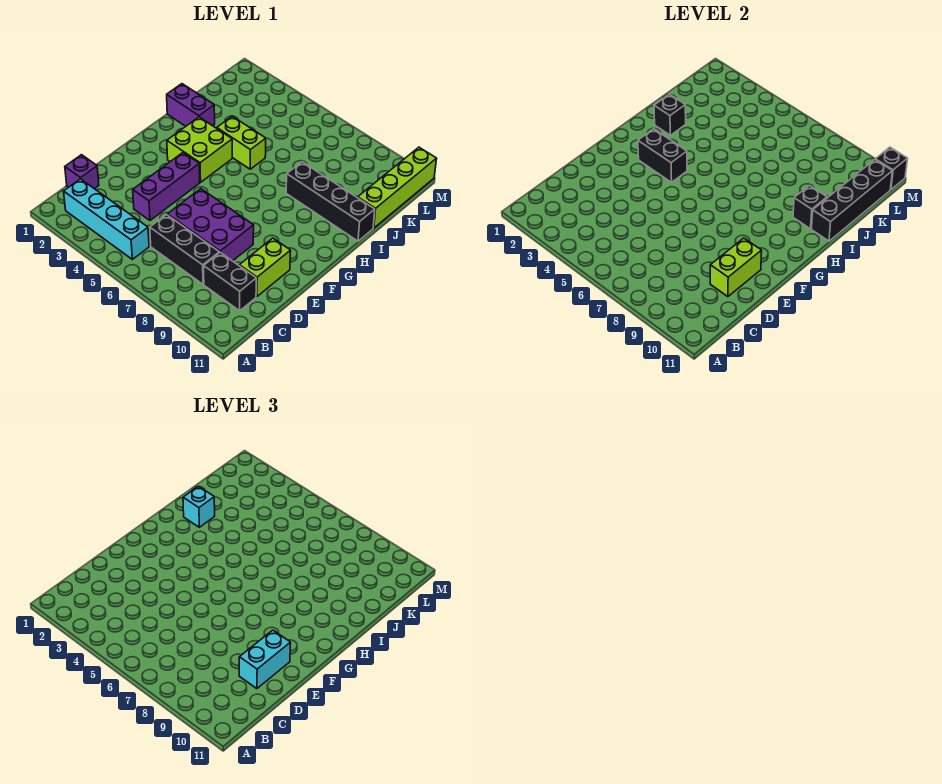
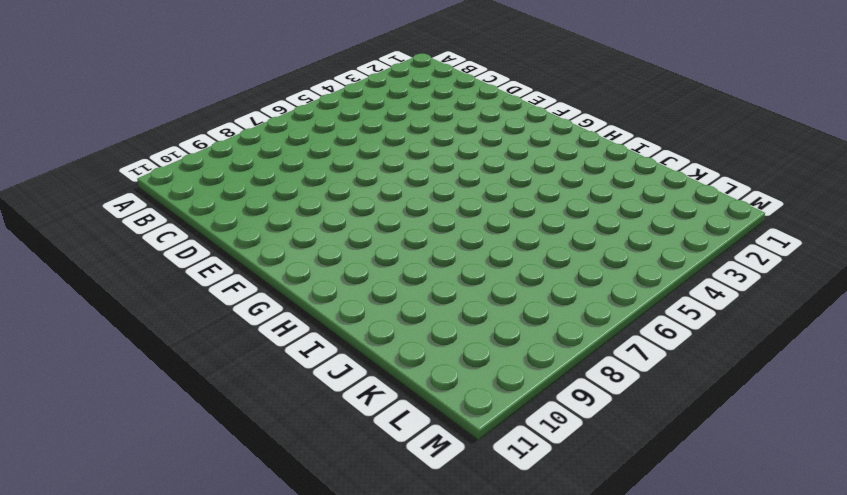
none -> cyan 1x4 brick [64,179,149,259]
none -> purple 1x1 brick [65,155,99,189]
none -> black 1x3 brick [150,215,219,284]

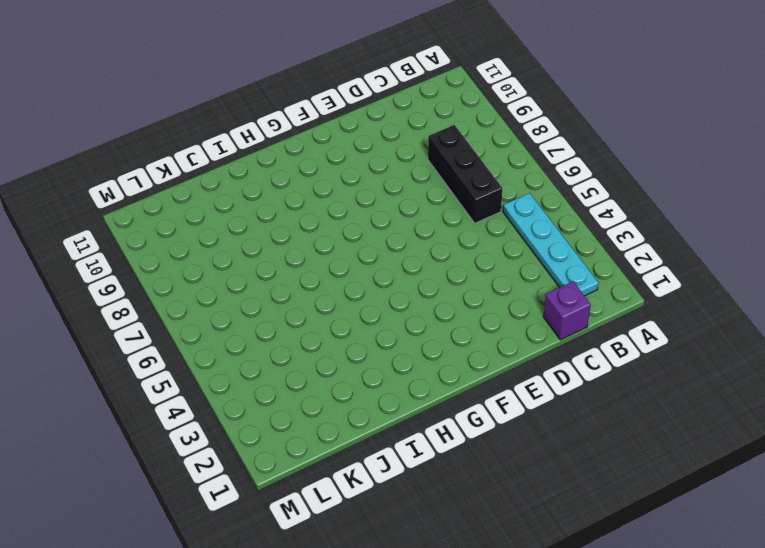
cyan 1x4 plate [503,193,598,296] -> cyan 1x4 brick [64,179,149,259]
none -> black 1x2 brick [204,253,256,311]
none -> purple 1x3 brick [133,153,200,220]
none -> purple 2x3 brick [167,189,254,261]

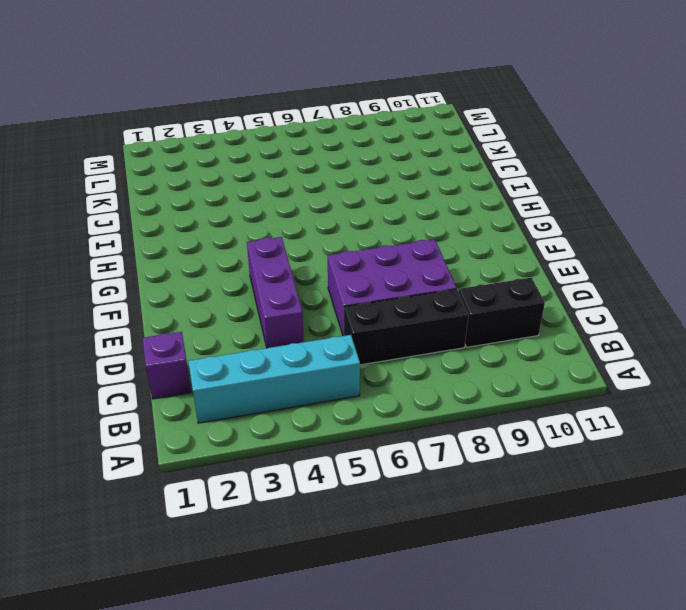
none -> lime 1x2 brick [239,238,291,297]
none -> lime 2x2 brick [167,117,232,182]
none -> purple 1x2 brick [167,84,215,126]

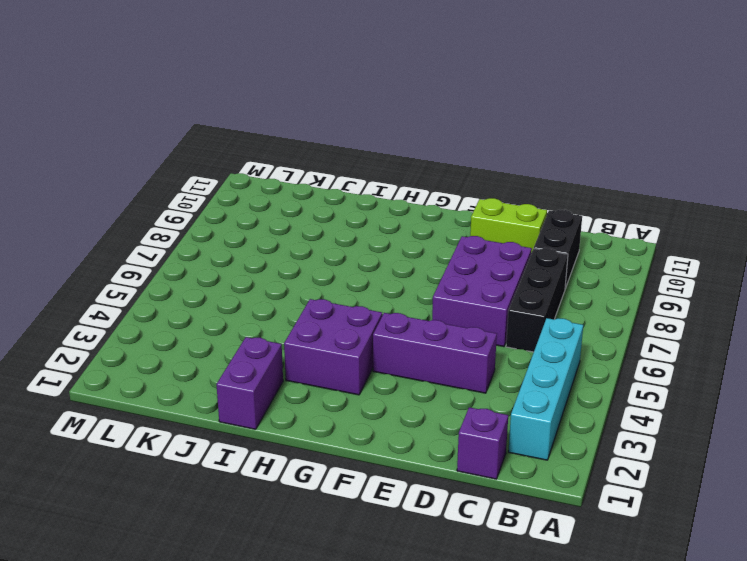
purple 2x2 brick [284,299,382,395] -> lime 2x2 brick [167,117,232,182]
none -> lime 1x2 brick [217,116,266,169]
none -> black 1x4 brick [286,162,375,241]
none -> lime 1x4 brick [358,147,437,228]

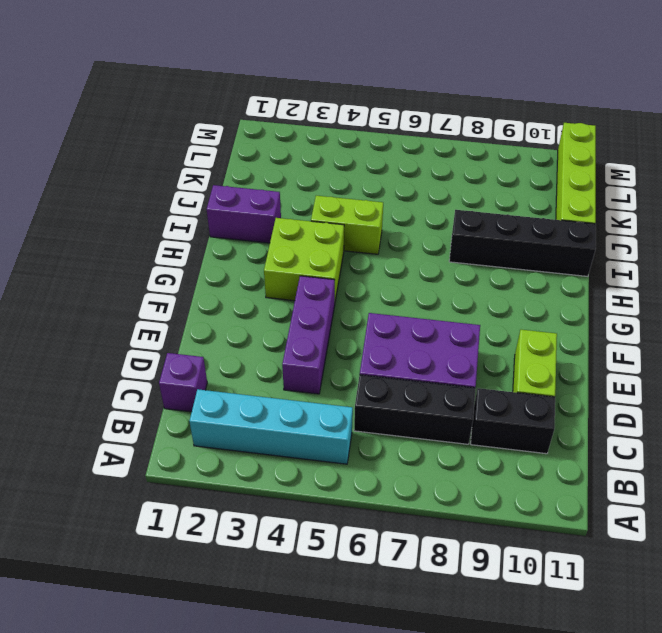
none -> lime 1x2 brick [710,238,762,297]
none -> black 1x2 brick [638,129,687,182]
none -> black 1x1 brick [654,94,686,135]

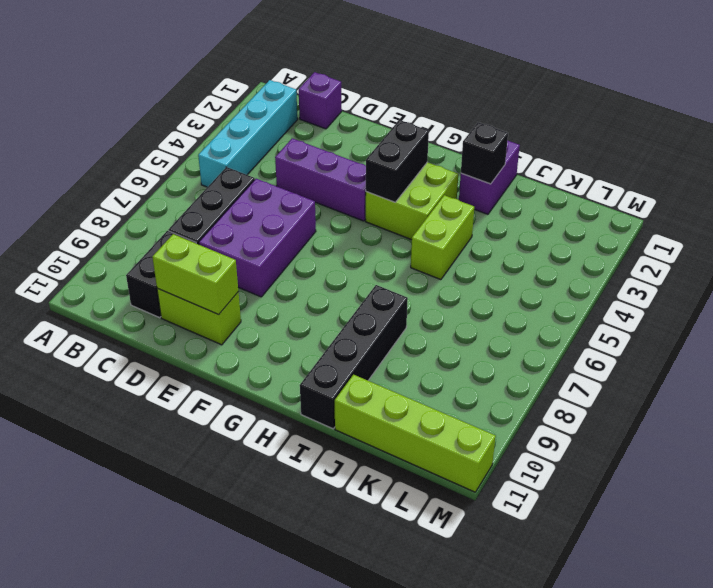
none -> black 1x1 brick [793,186,827,229]
none -> black 1x4 brick [811,160,892,241]
none -> black 1x1 brick [875,147,908,190]

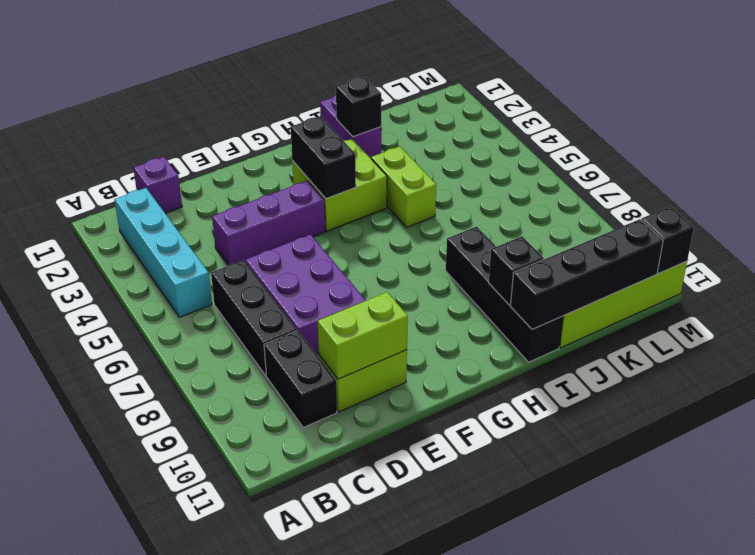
none -> cyan 1x2 brick [239,630,291,689]
none -> cyan 1x1 brick [183,486,215,527]

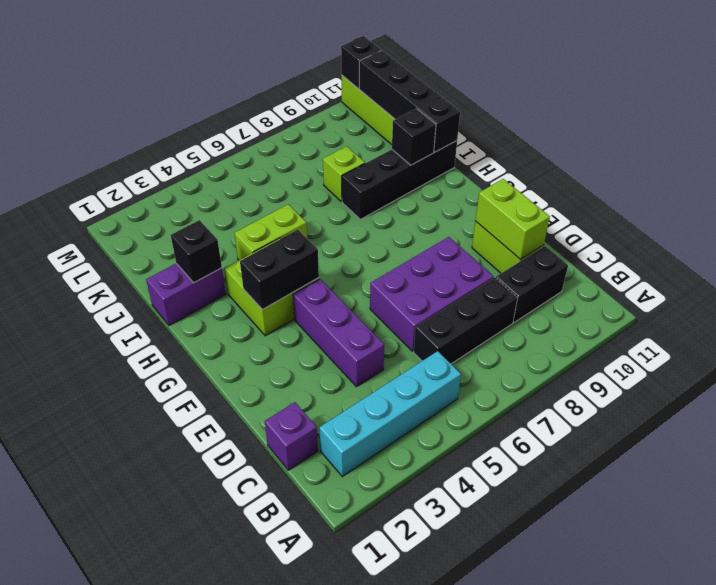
lime 1x1 brick [323,146,365,202] -> none
none -> cyan 1x2 brick [239,630,291,689]
none -> cyan 1x1 brick [183,486,215,527]

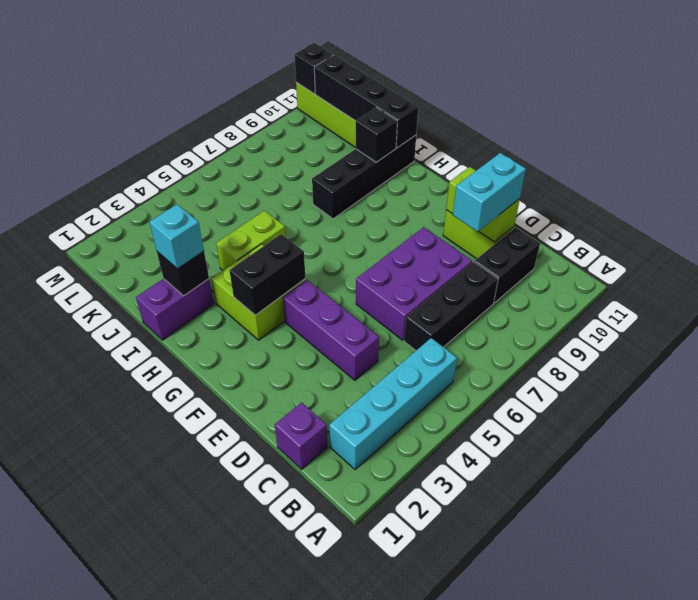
cyan 1x2 brick [453,153,526,232] -> cyan 1x2 brick turned to [239,630,291,689]

